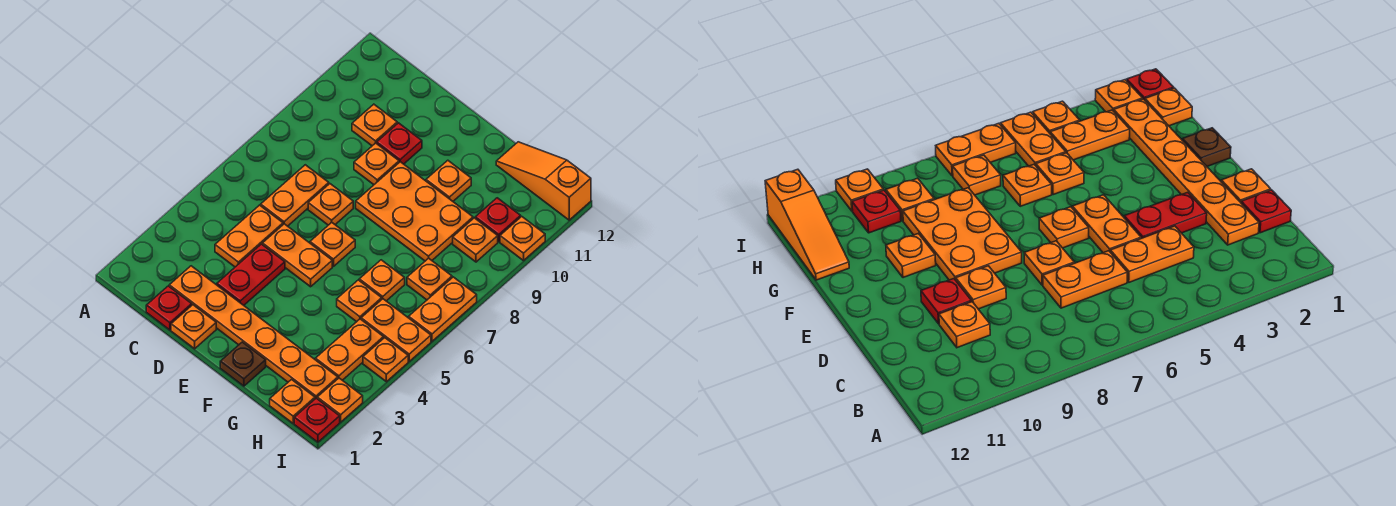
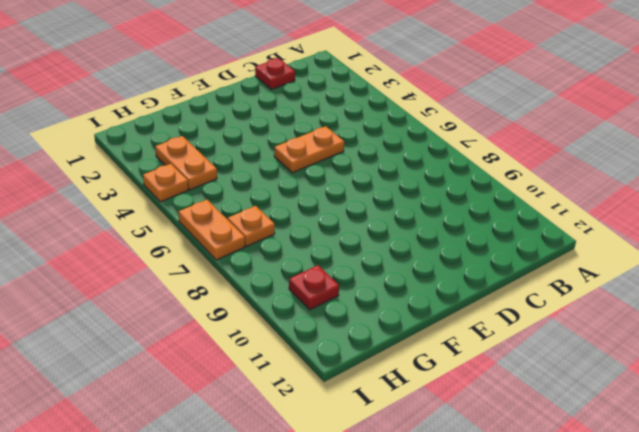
none -> orange 1x6 plate [169,266,338,399]
none -> orange 1x2 plate [215,205,283,267]
none -> orange 1x2 plate [261,165,329,226]

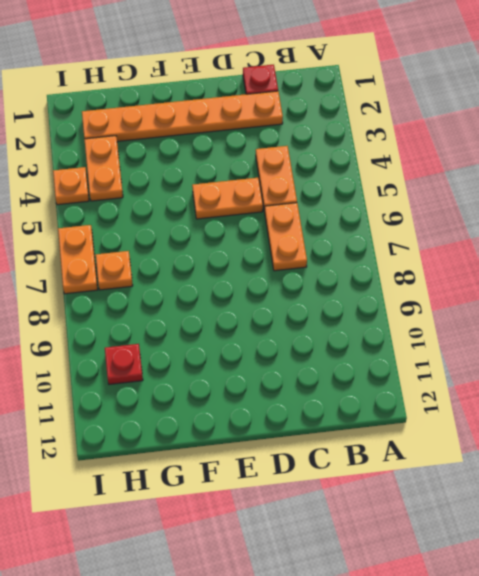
none -> orange 1x1 plate [352,104,397,146]
none -> orange 1x1 plate [171,305,216,349]
none -> red 1x2 plate [217,244,285,305]

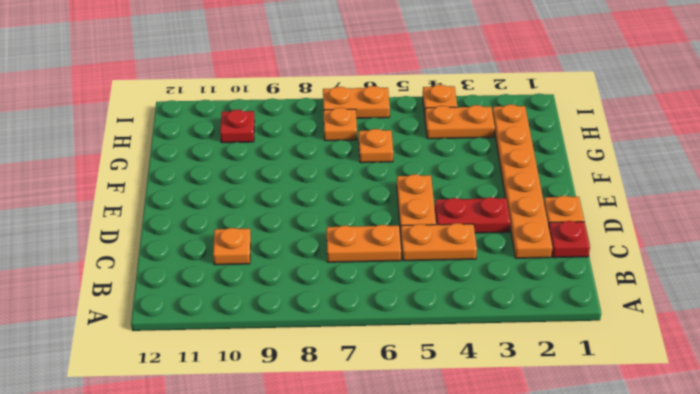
none -> orange 1x1 plate [308,184,353,225]
none -> orange 1x1 plate [354,143,399,185]
none -> red 1x1 plate [377,123,422,164]

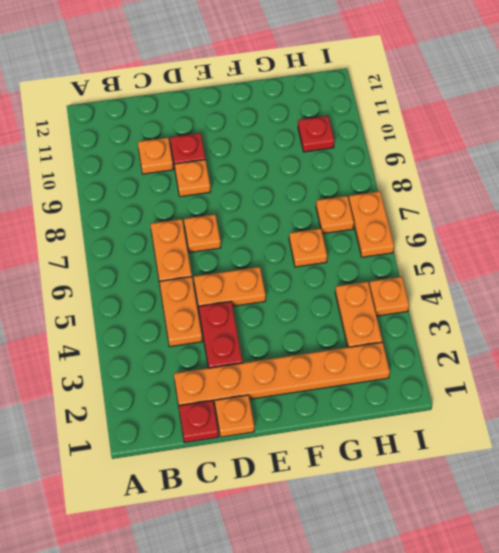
none -> orange 1x1 plate [310,223,355,267]
none -> orange 2x3 plate [356,162,473,261]
none -> brown 1x1 plate [220,342,266,386]

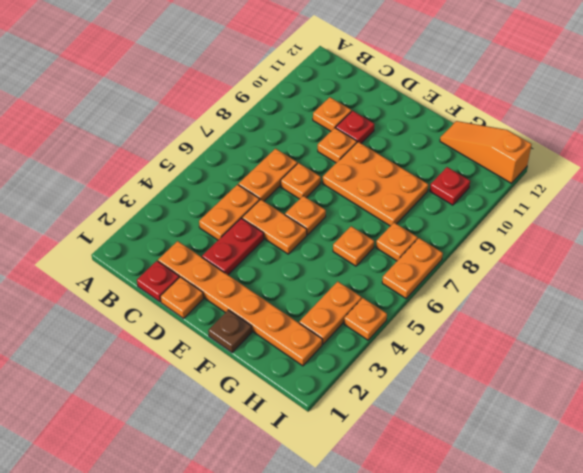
none -> orange 1x1 plate [426,160,471,201]
none -> orange 1x1 plate [337,280,382,322]
none -> orange 1x1 plate [270,380,315,423]

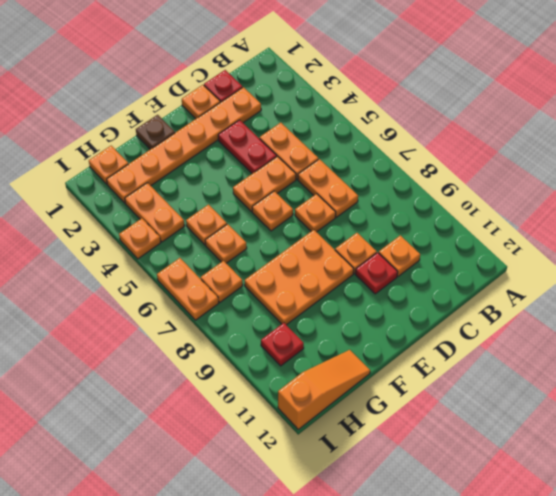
none -> orange 1x1 plate [426,160,471,201]
none -> orange 1x2 plate [361,299,431,361]
none -> orange 1x1 plate [453,218,498,262]

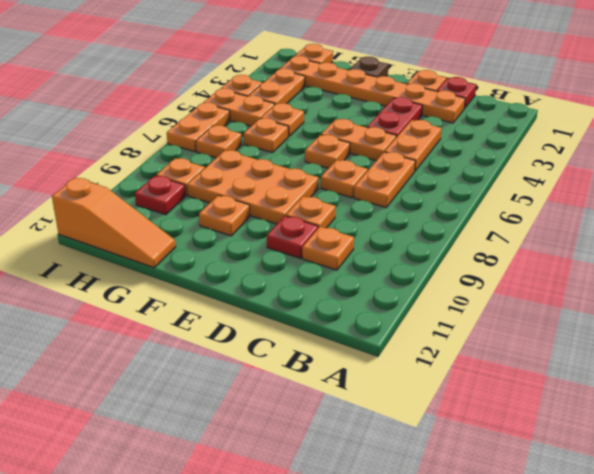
none -> red 1x1 plate [294,398,340,442]
none -> orange 1x1 plate [317,378,363,422]
none -> orange 1x1 plate [500,217,545,261]

